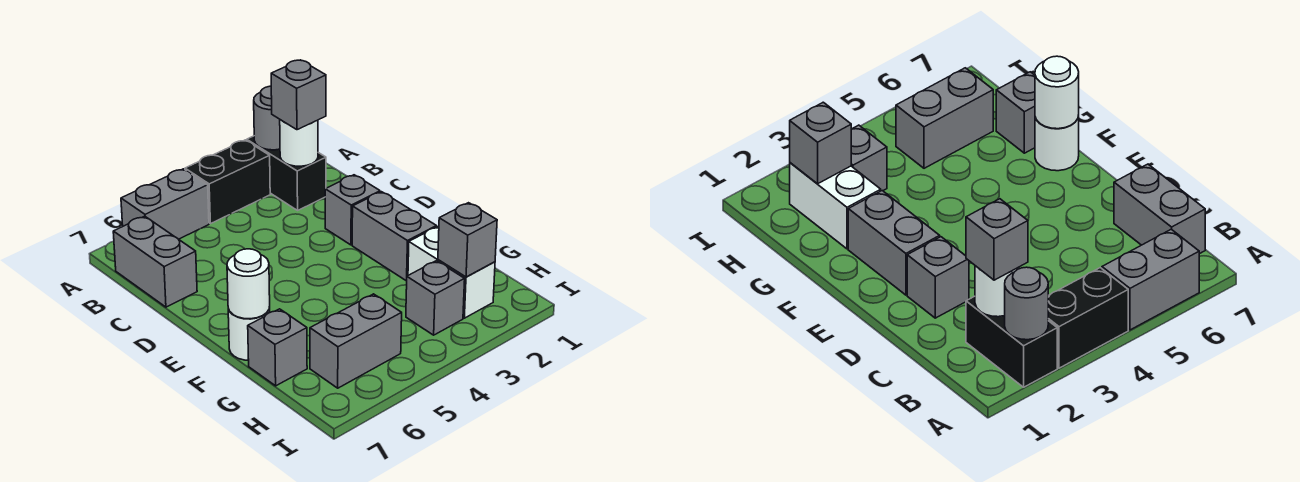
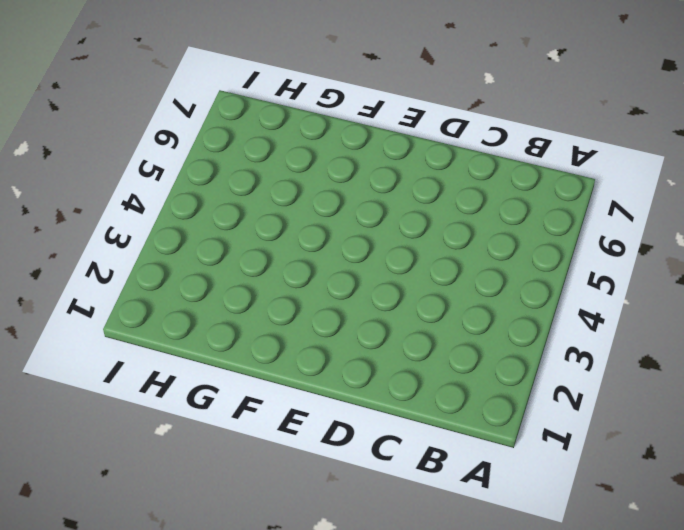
none -> black 1x2 brick [247,136,326,210]
none -> black 1x2 brick [185,140,270,224]
none -> grey 1x2 brick [121,169,209,239]

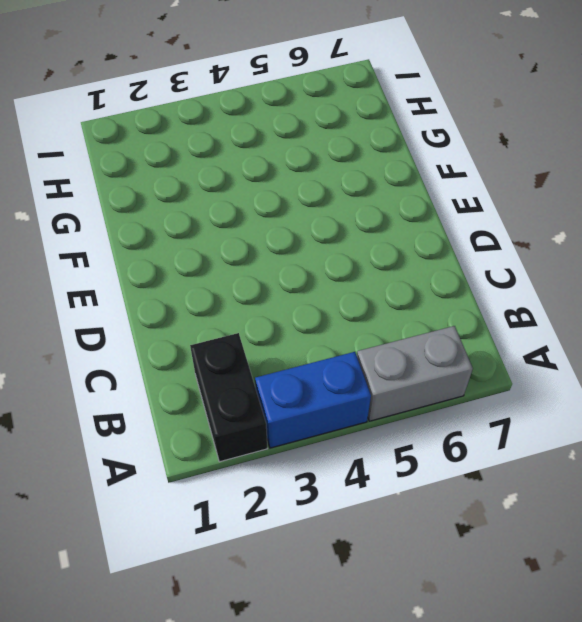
blue 1x2 brick [255,352,371,448] -> black 1x2 brick [185,140,270,224]
none -> grey 1x2 brick [113,216,197,307]
none -> grey 1x1 brick [325,175,380,245]
none -> grey 1x2 brick [352,192,436,281]

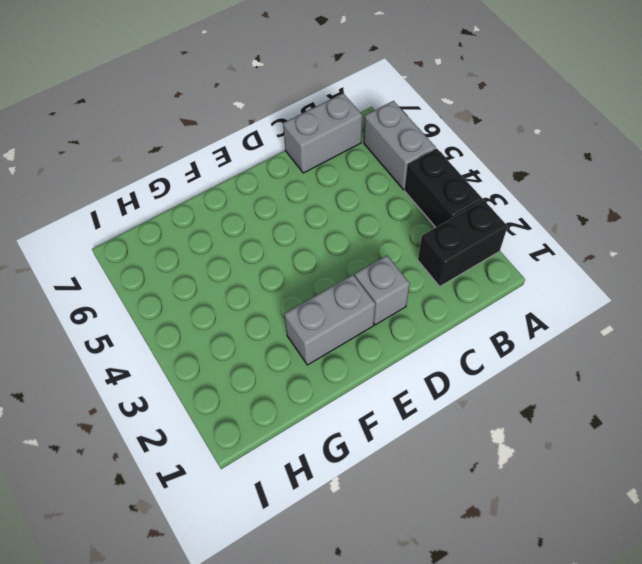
none -> white 1x1 round brick [228,307,270,360]
none -> white 1x2 brick [408,227,495,318]
none -> grey 1x1 brick [248,309,307,386]

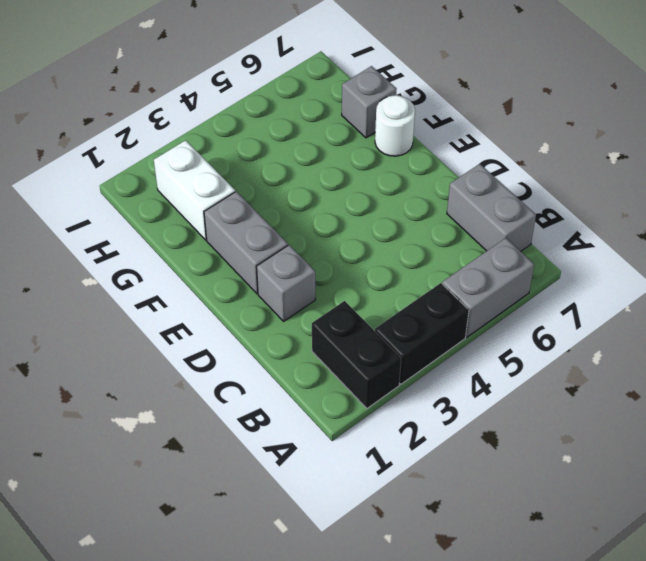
none -> grey 1x1 brick [406,261,465,335]
none -> grey 1x2 brick [310,294,402,388]
none -> grey 1x1 round brick [254,86,280,150]

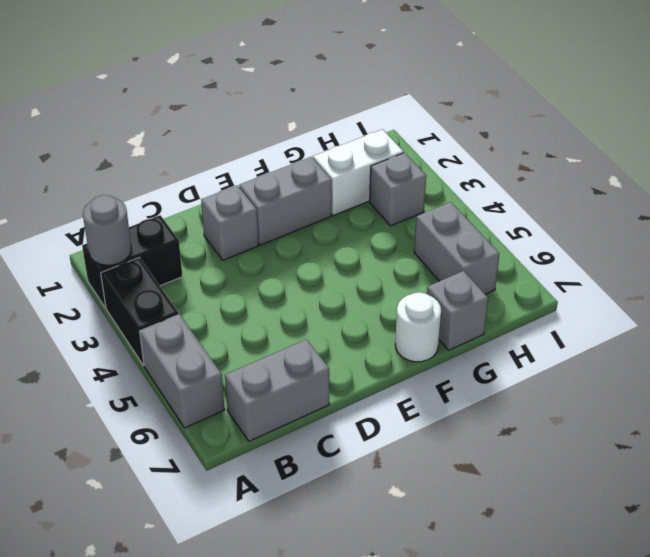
none -> white 1x1 round brick [280,120,318,166]
none -> white 1x1 round brick [227,249,270,319]
none -> grey 1x1 brick [438,203,497,277]

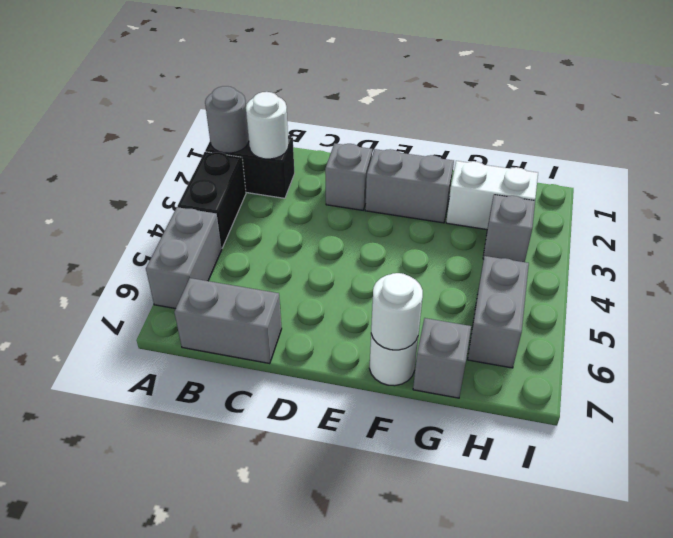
none -> grey 1x1 brick [438,203,497,277]
none -> grey 1x1 brick [271,60,326,130]

